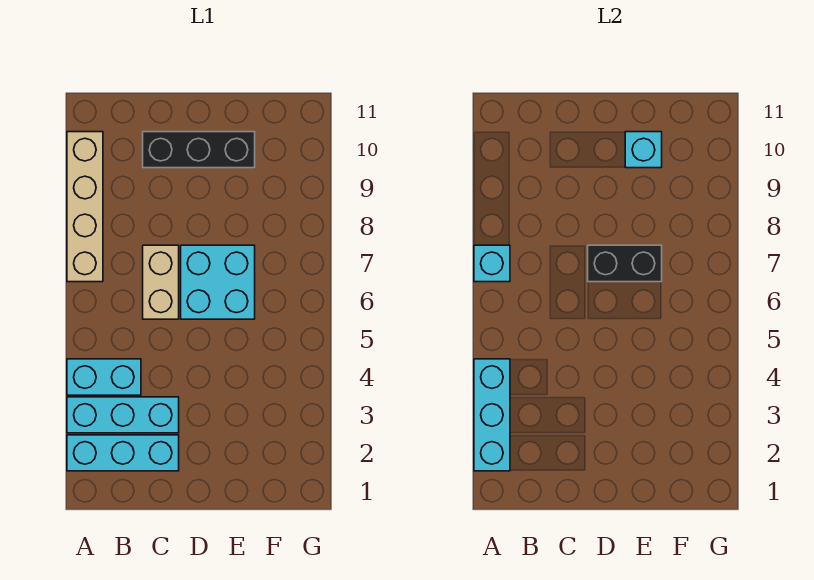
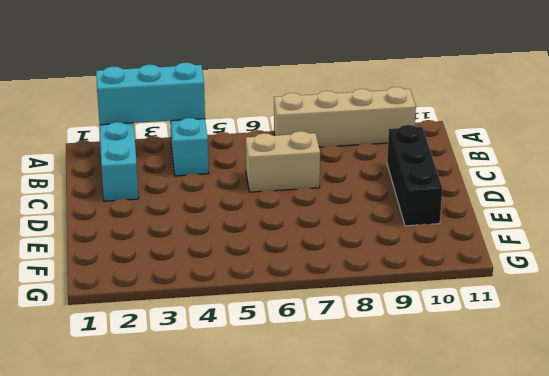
none -> cyan 1x3 brick [67,397,179,433]
none -> cyan 2x2 brick [181,245,255,319]

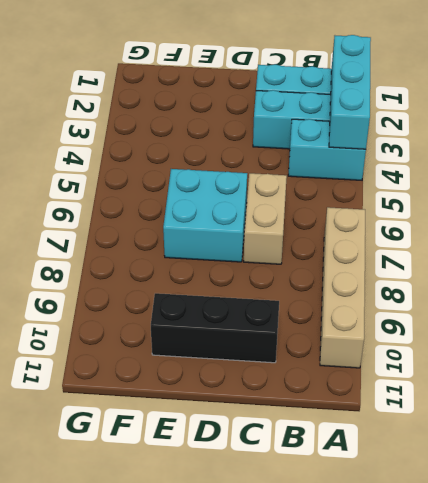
none -> cyan 1x1 brick [474,245,510,282]
none -> black 1x2 brick [588,245,662,282]

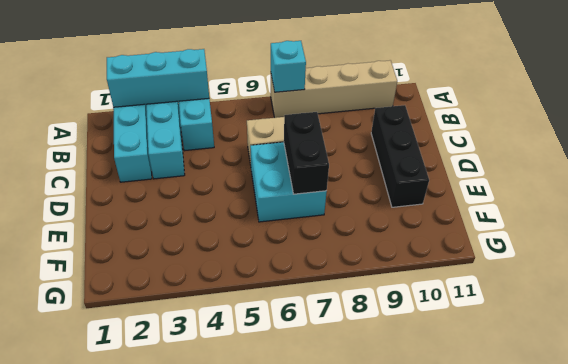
none -> cyan 1x1 brick [625,132,662,168]

